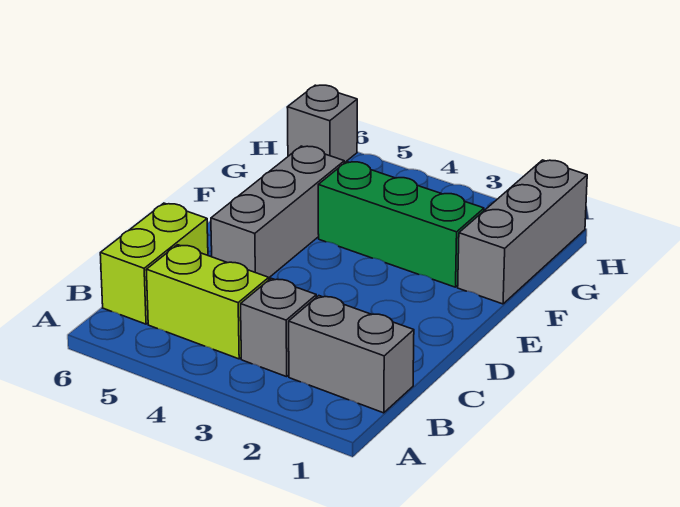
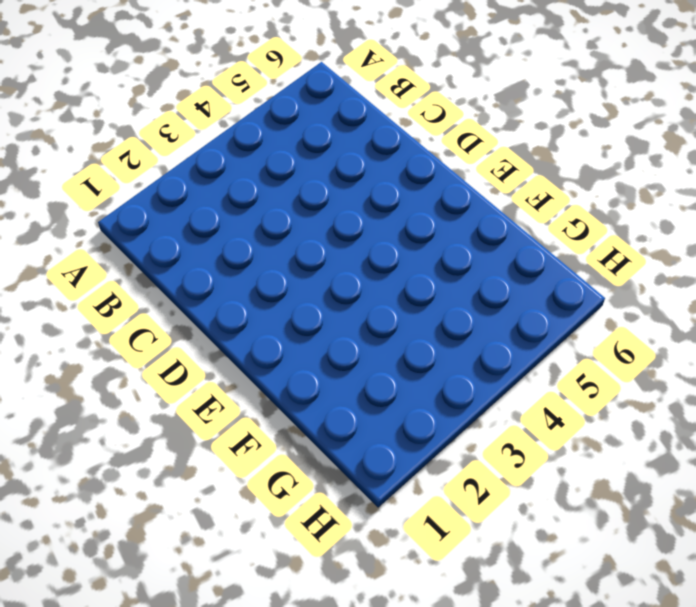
none -> grey 1x2 brick [289,296,414,413]
none -> grey 1x1 brick [241,278,316,377]

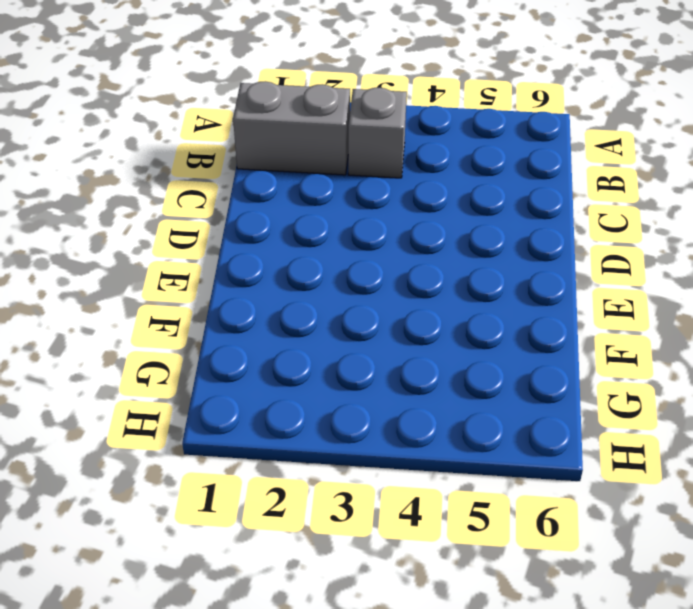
none -> lime 1x2 brick [146,245,269,359]
none -> lime 1x2 brick [100,203,208,324]

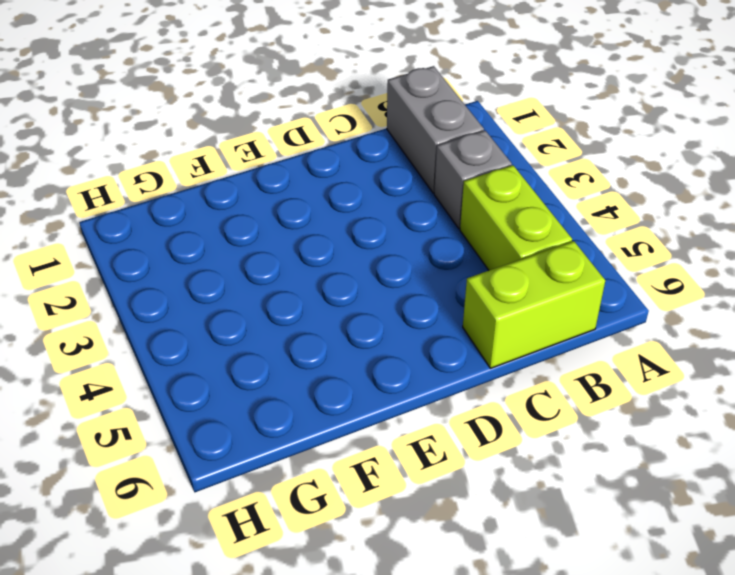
none -> grey 1x3 brick [211,146,344,278]
none -> grey 1x3 brick [458,160,587,304]

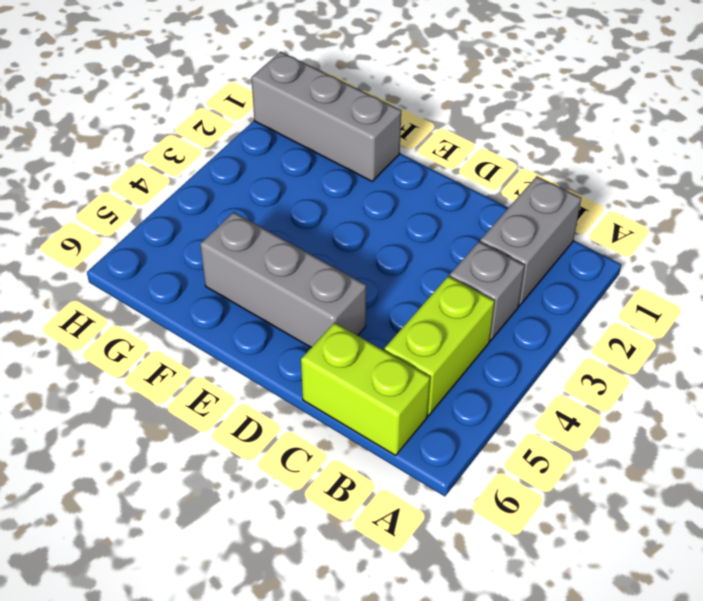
none -> green 1x3 brick [318,162,484,287]
none -> grey 1x1 brick [287,85,357,163]

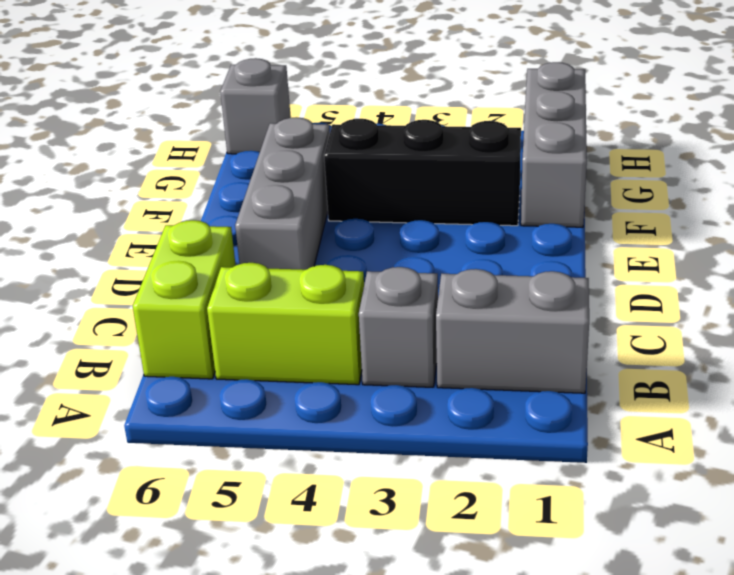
black 1x3 brick [324,119,521,226] -> green 1x3 brick [318,162,484,287]

